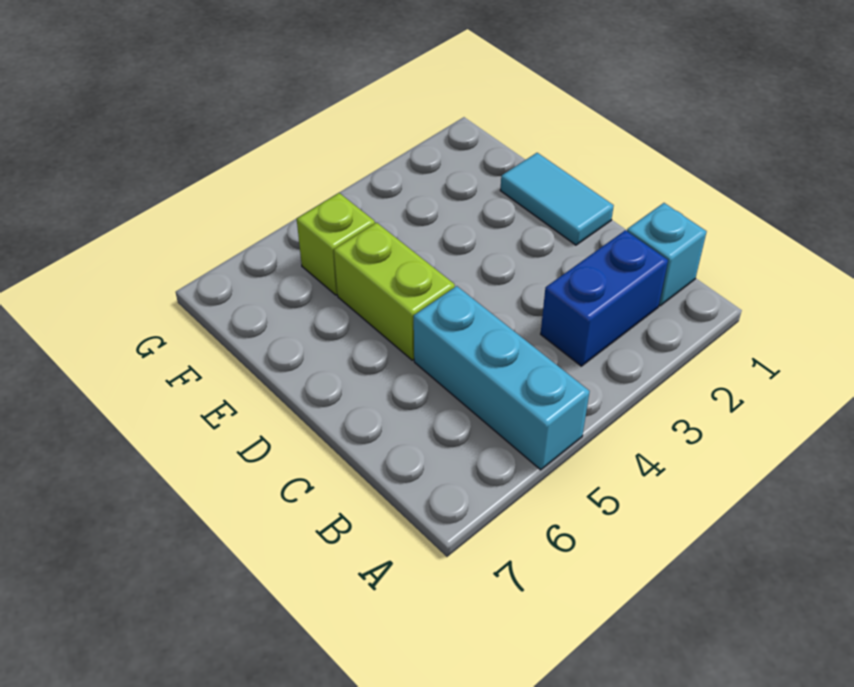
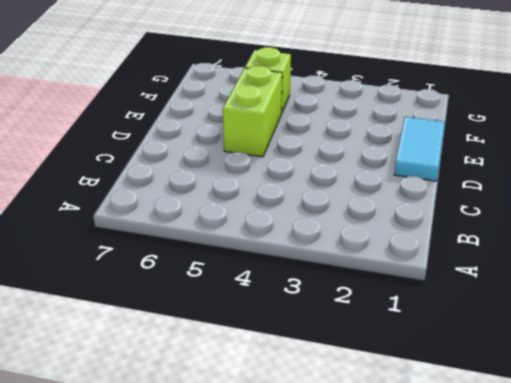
none -> cyan 1x3 brick [414,286,590,470]
none -> cyan 1x1 brick [627,203,707,306]

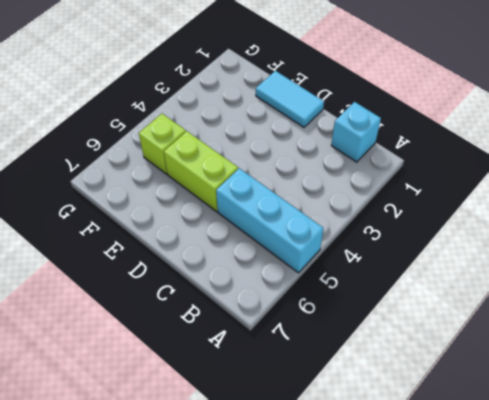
none -> blue 1x2 brick [541,230,668,366]

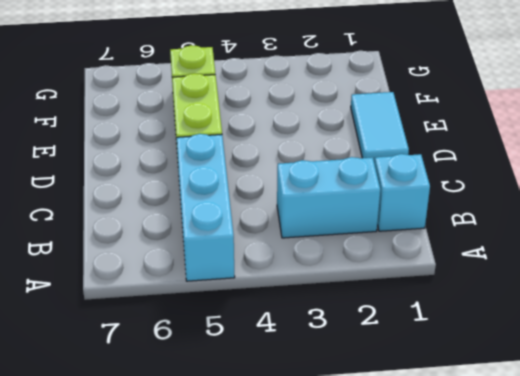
cyan 1x2 brick [277,157,380,238] -> blue 1x2 brick [541,230,668,366]

